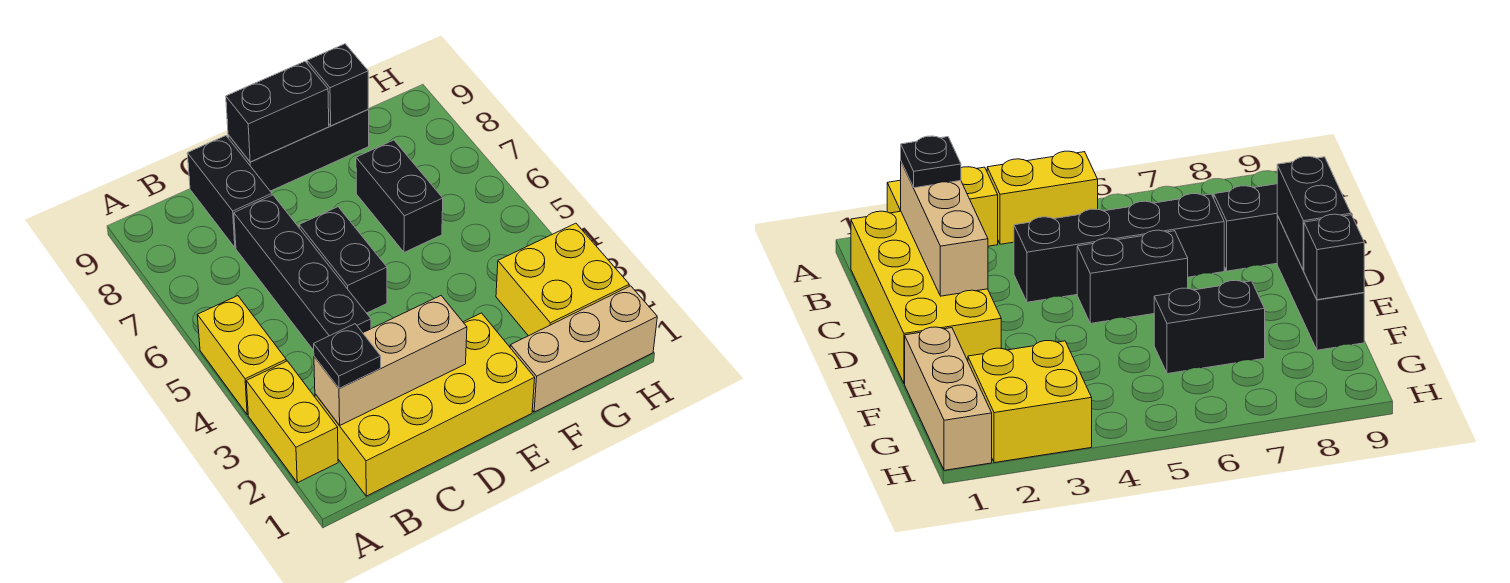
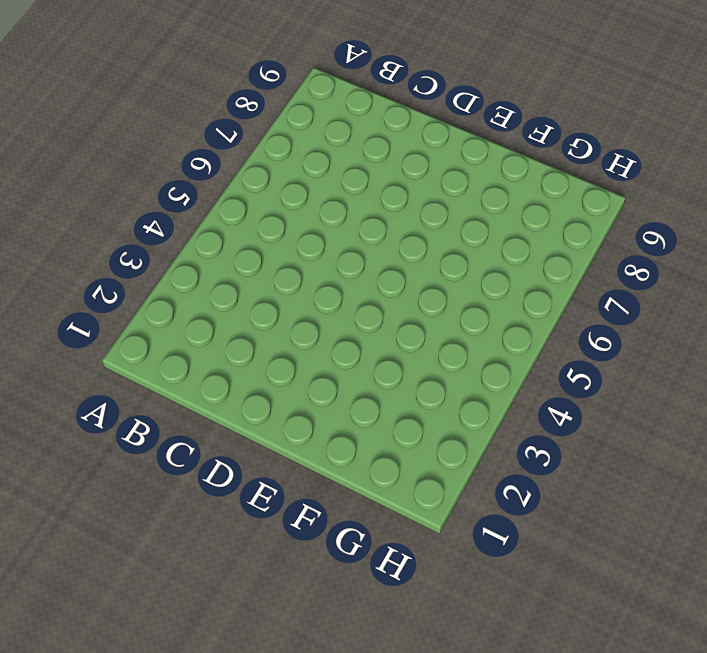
none -> yellow 1x2 brick [246,361,338,483]
none -> yellow 1x2 brick [197,296,286,414]
none -> yellow 2x4 brick [315,313,535,496]

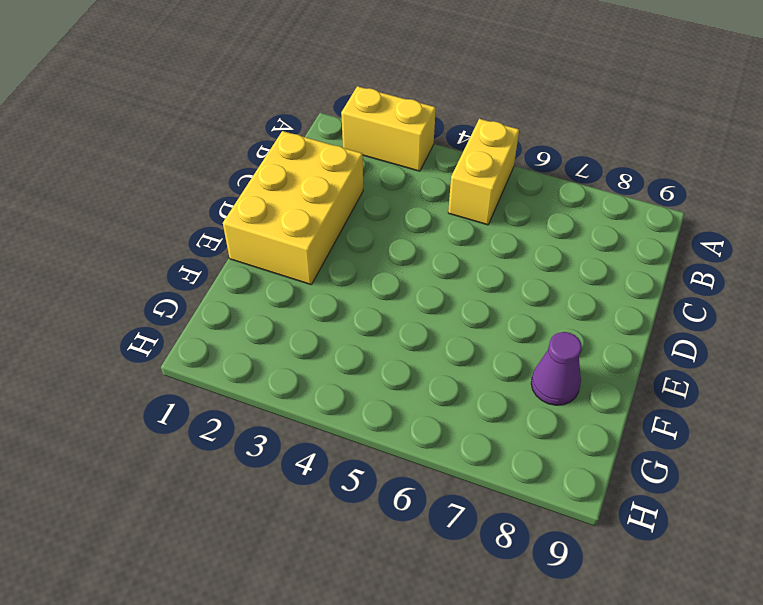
yellow 1x2 brick [448,119,519,225] -> yellow 1x2 brick turned to [197,296,286,414]
yellow 2x3 brick [223,131,363,284] -> yellow 2x4 brick [315,313,535,496]
purple 1x1 cone [531,332,582,405] -> none
none -> black 1x4 brick [234,195,371,350]
none -> black 1x2 brick [187,136,272,248]
none -> black 1x2 brick [299,207,387,313]

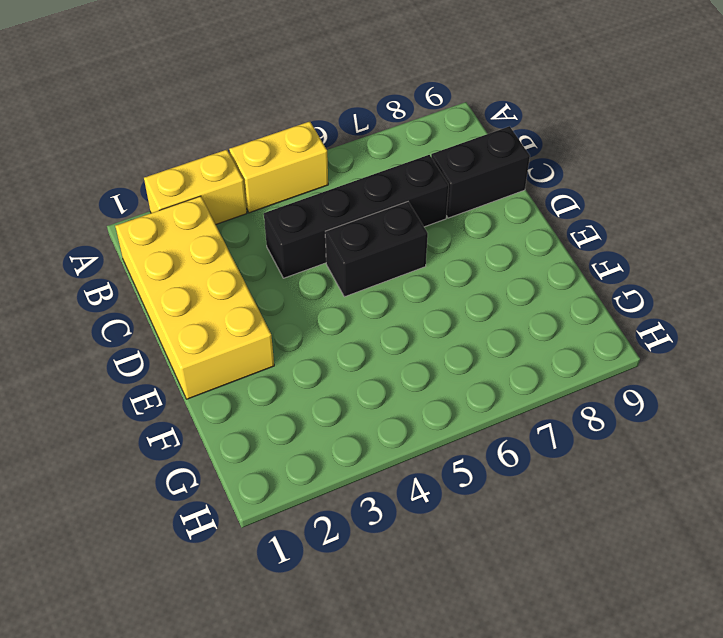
none -> black 1x3 brick [228,110,369,191]
none -> tan 1x3 brick [510,286,657,412]
none -> black 1x2 brick [356,140,443,252]

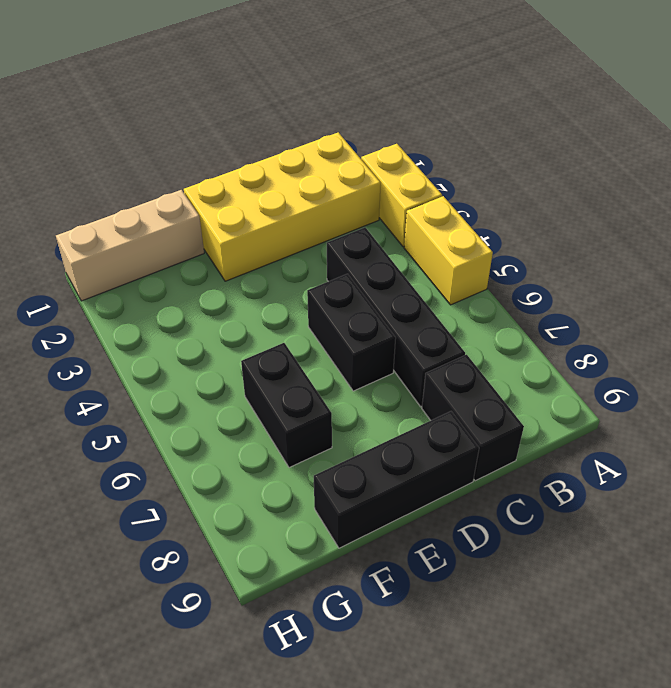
none -> yellow 2x2 brick [496,223,629,336]
none -> tan 1x3 brick [314,296,467,425]
none -> black 1x2 brick [226,61,329,162]

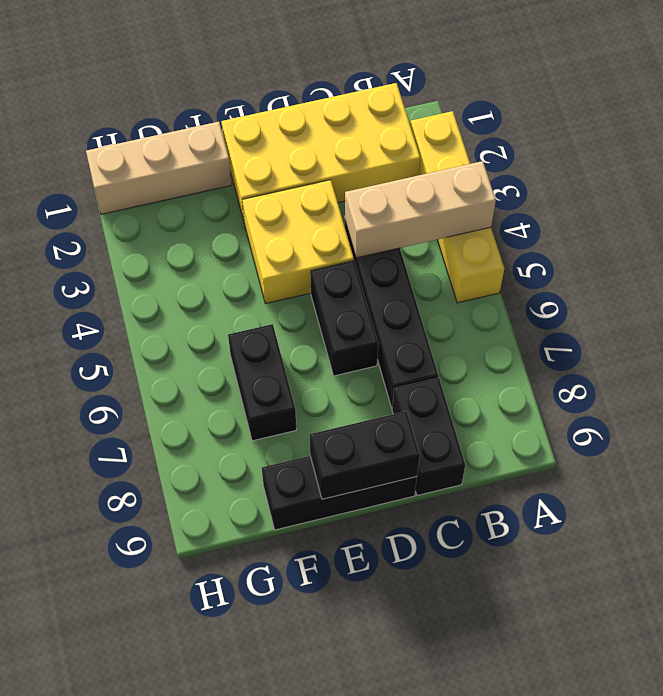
tan 1x3 brick [345,161,496,258] -> tan 1x3 brick moved to [314,296,467,425]
yellow 2x2 brick [242,180,354,303] -> yellow 2x2 brick moved to [496,223,629,336]
none -> black 1x1 brick [307,44,368,126]
none -> black 1x1 plate [314,324,381,388]

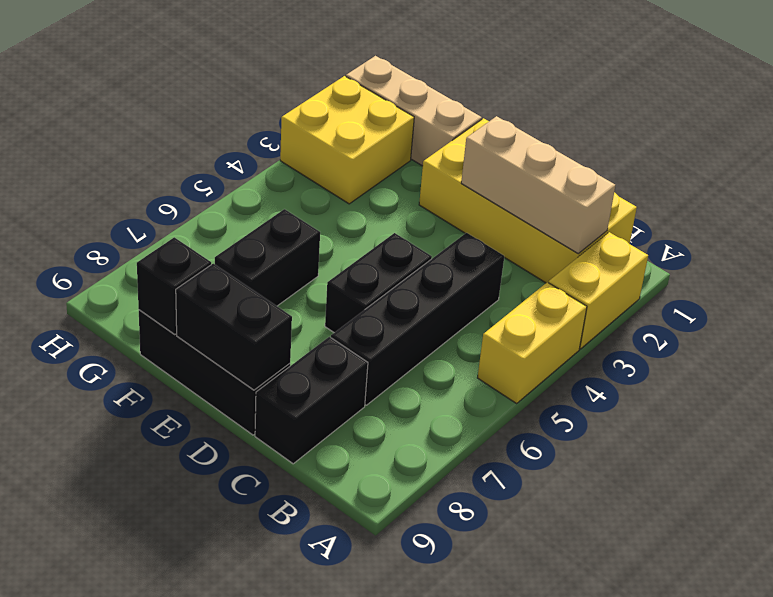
none -> black 1x1 plate [314,324,381,388]

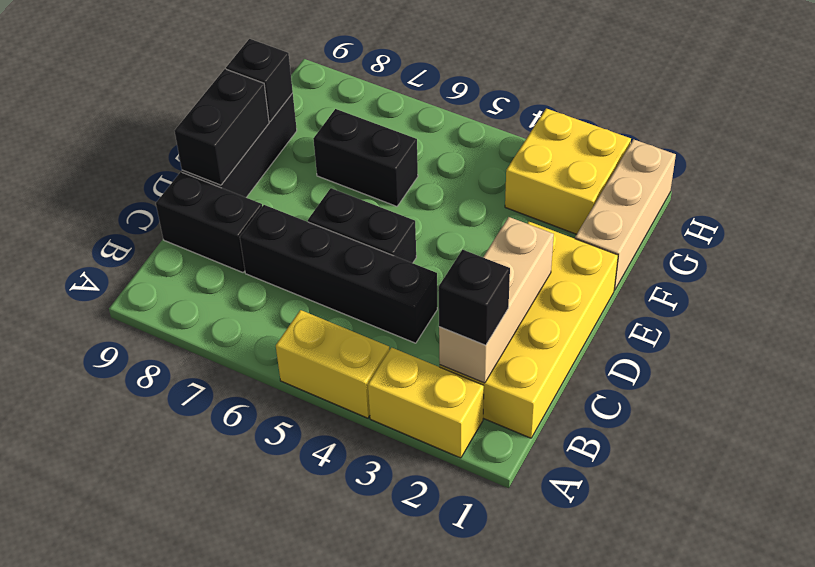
black 1x1 brick [439,250,510,345] -> black 1x1 plate [314,324,381,388]

